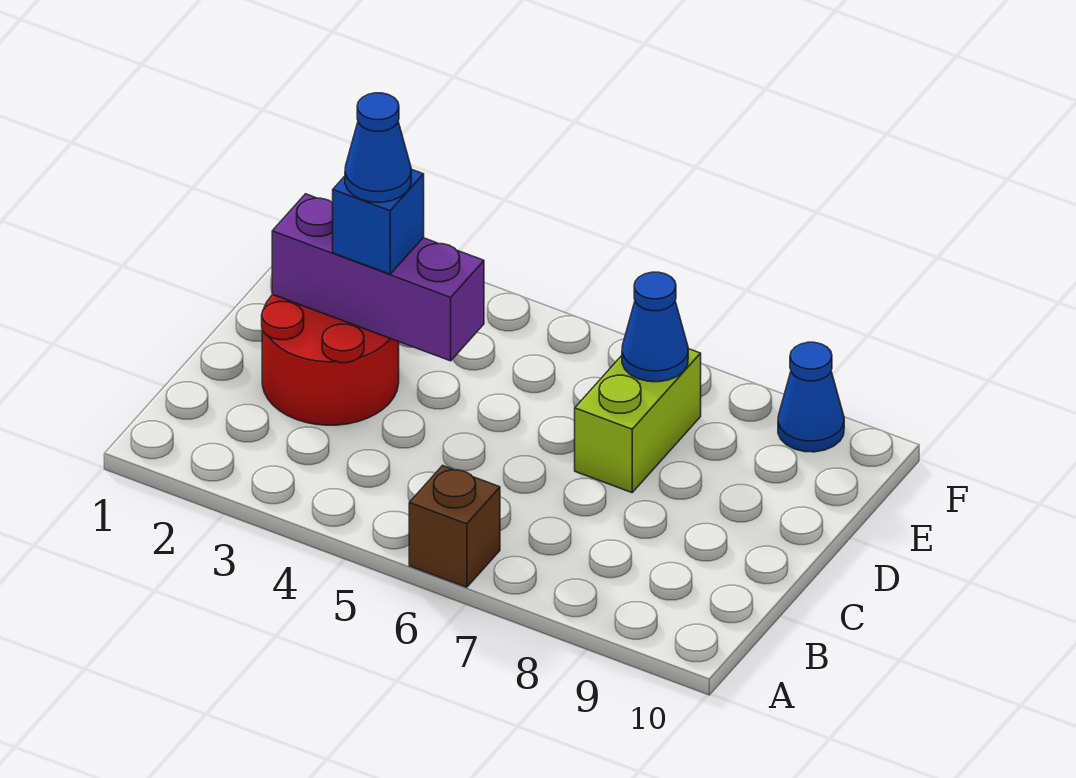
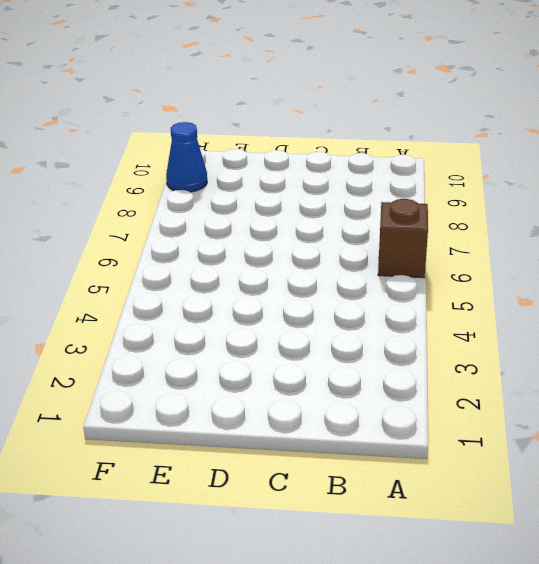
none -> red 2x2 round brick [262,295,399,425]
none -> lime 1x2 brick [575,349,701,493]

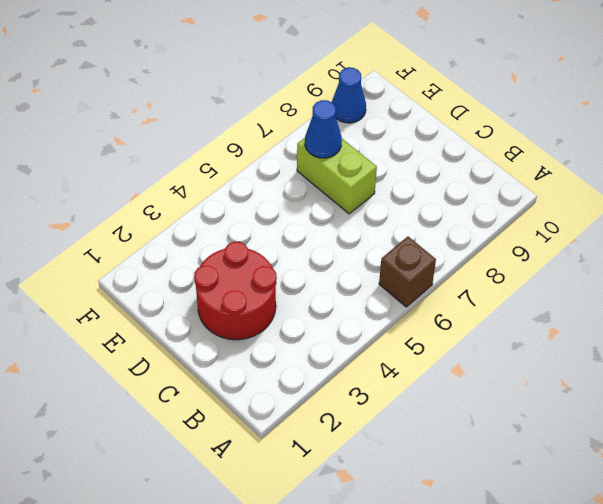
none -> purple 1x3 brick [272,194,484,361]
none -> blue 1x1 brick [333,169,424,274]

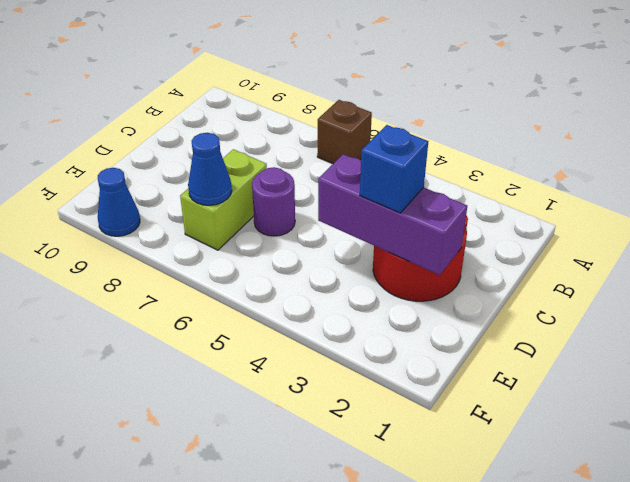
purple 1x1 round brick [252,167,295,236] -> none
none -> blue 1x1 cone [345,93,411,202]

